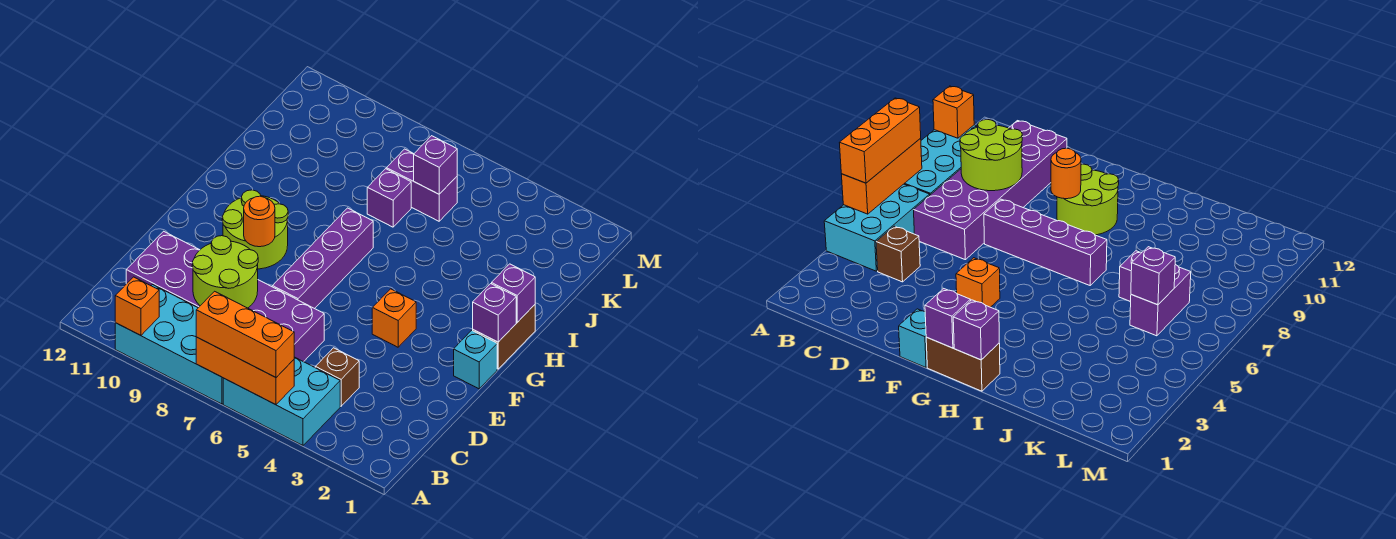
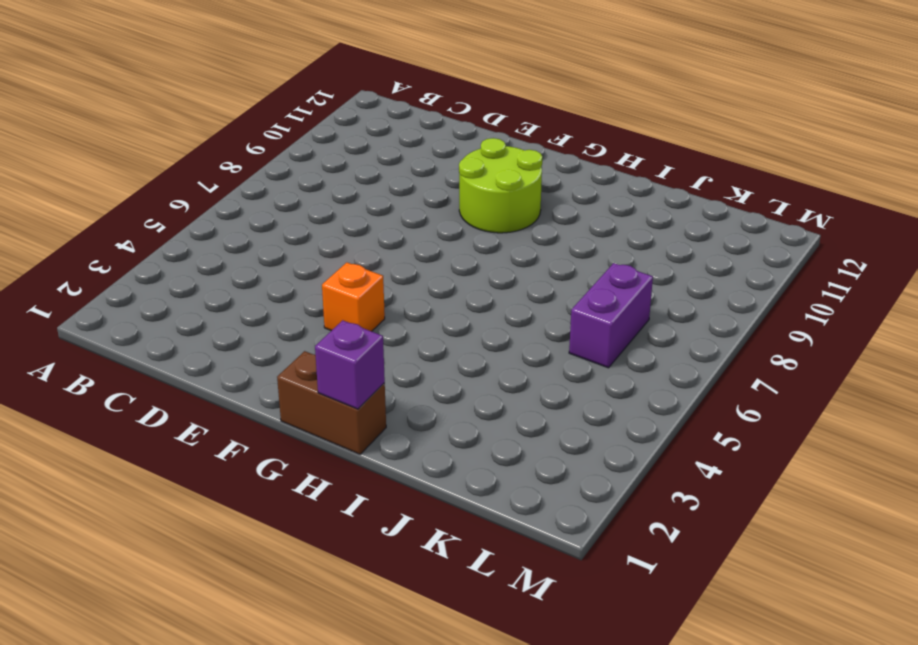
none -> cyan 2x3 brick [223,357,340,445]
none -> cyan 2x4 brick [115,285,223,404]
none -> brown 1x1 brick [315,348,359,406]

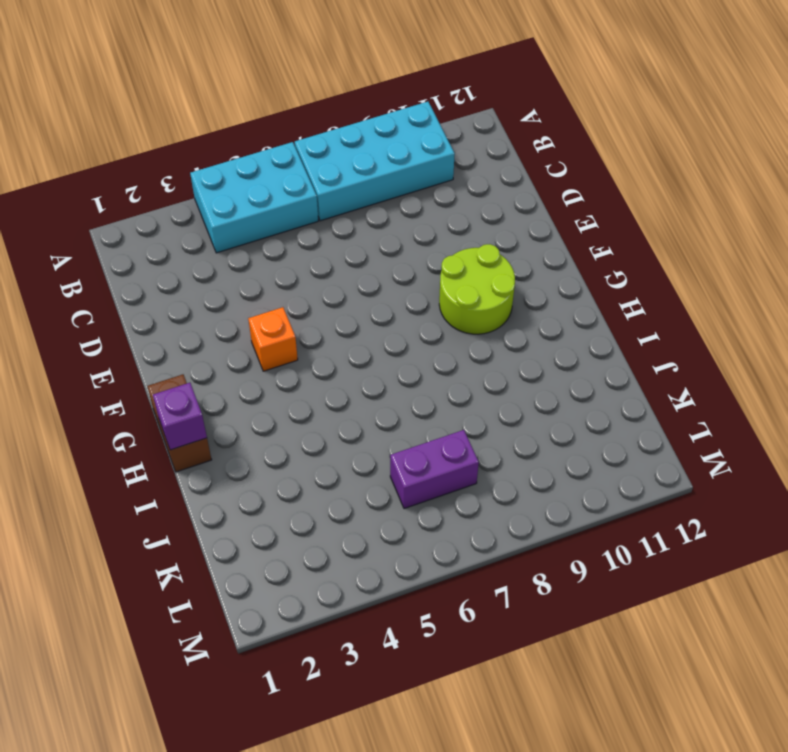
none -> brown 1x1 brick [315,348,359,406]
none -> purple 2x6 brick [126,231,324,362]
none -> purple 1x4 brick [272,208,373,309]

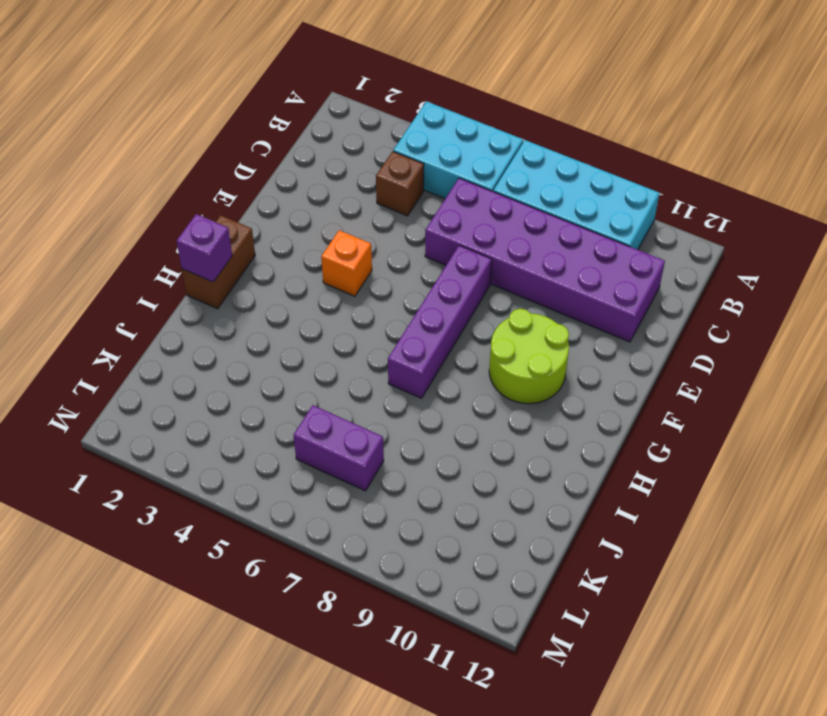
none -> cyan 1x1 brick [454,330,497,389]
none -> purple 1x1 brick [367,169,411,227]
none -> orange 1x3 brick [196,337,294,405]

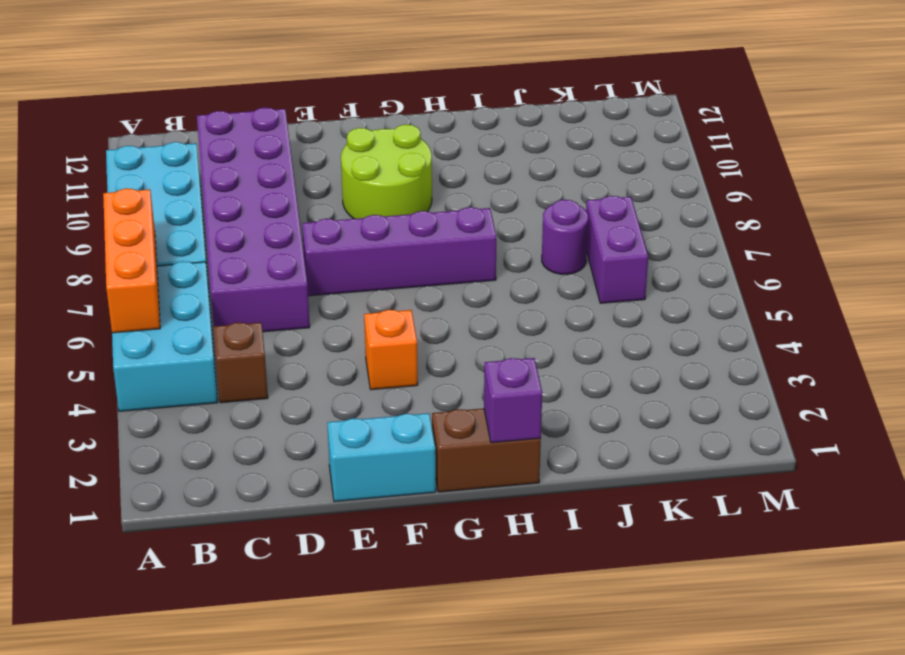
cyan 1x2 brick [327,413,436,502] -> cyan 1x1 brick [454,330,497,389]
purple 1x1 round brick [542,200,588,274] -> purple 1x1 brick [367,169,411,227]
none -> orange 1x1 brick [115,277,159,335]
none -> lime 2x2 round brick [192,236,258,308]
none -> orange 1x1 round brick [244,196,275,247]

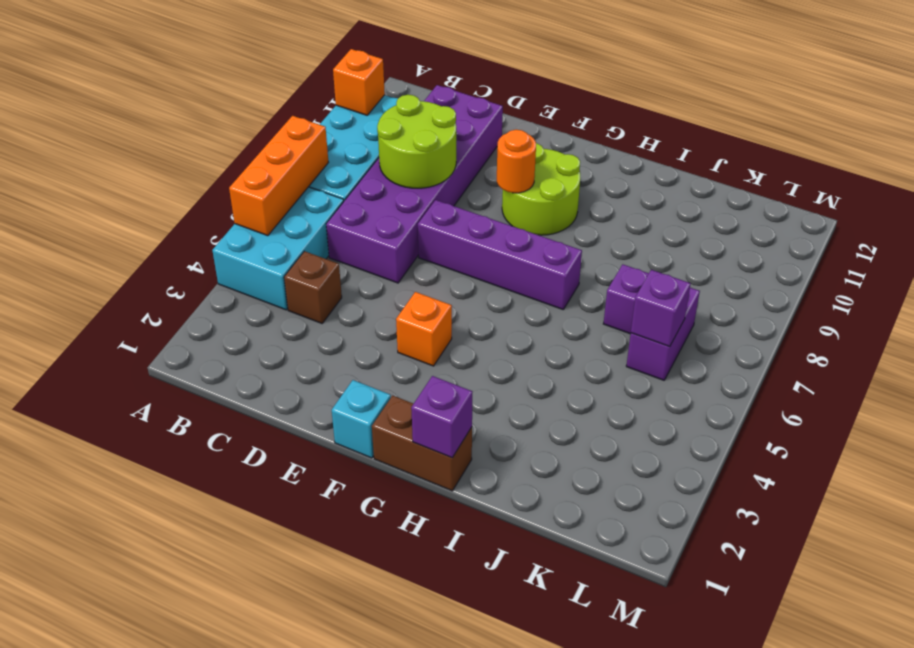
none -> purple 1x1 brick [473,284,516,342]
none -> orange 1x3 brick [196,291,294,377]

